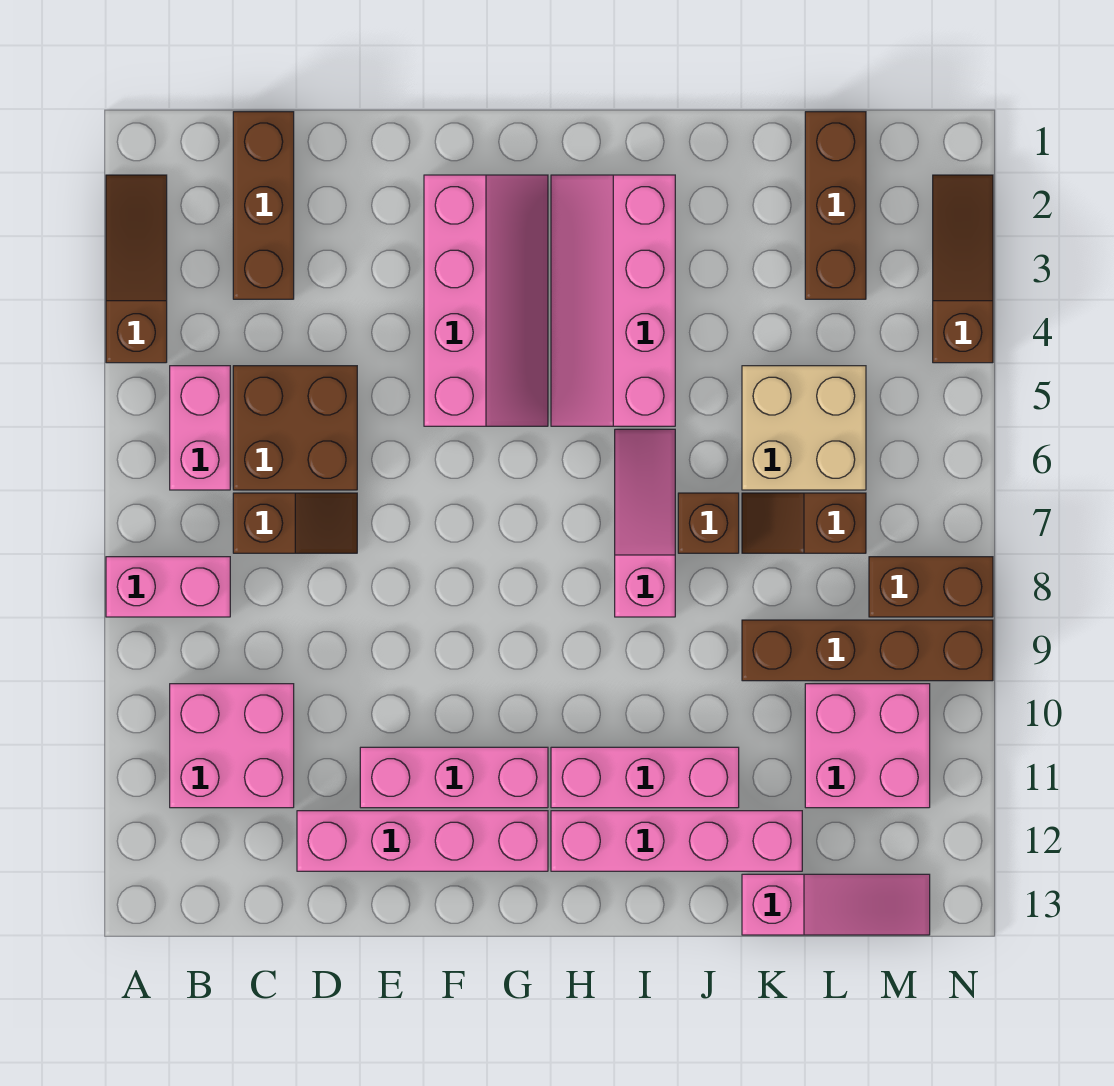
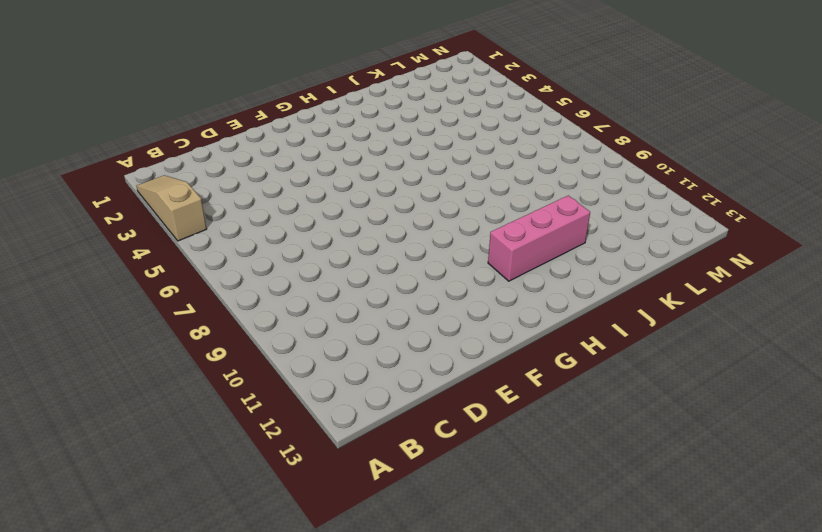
tan 1x3 slope [137,175,207,241] -> brown 1x3 slope [106,175,167,363]
none -> pink 1x2 brick [106,557,230,617]
none -> pink 1x2 brick [170,366,230,490]
none -> pink 2x2 brick [170,684,294,808]

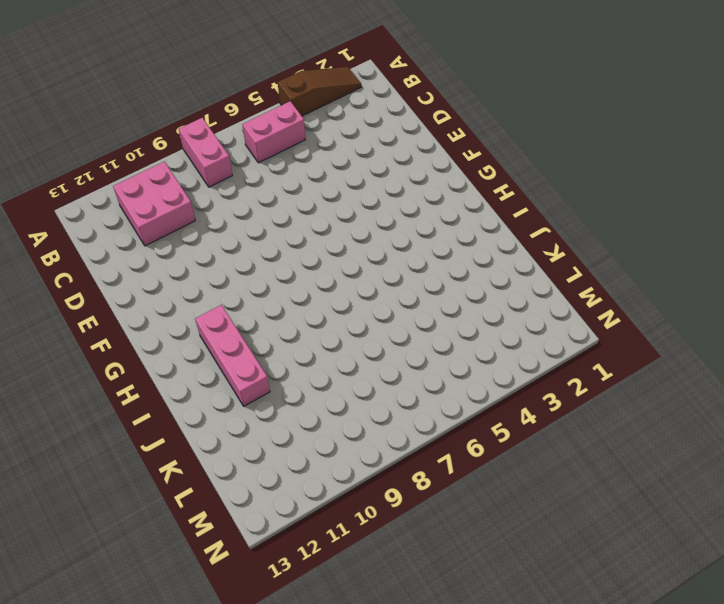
none -> brown 1x3 brick [233,112,294,299]
none -> brown 2x2 brick [233,366,357,490]
none -> brown 1x2 slope [233,493,357,553]

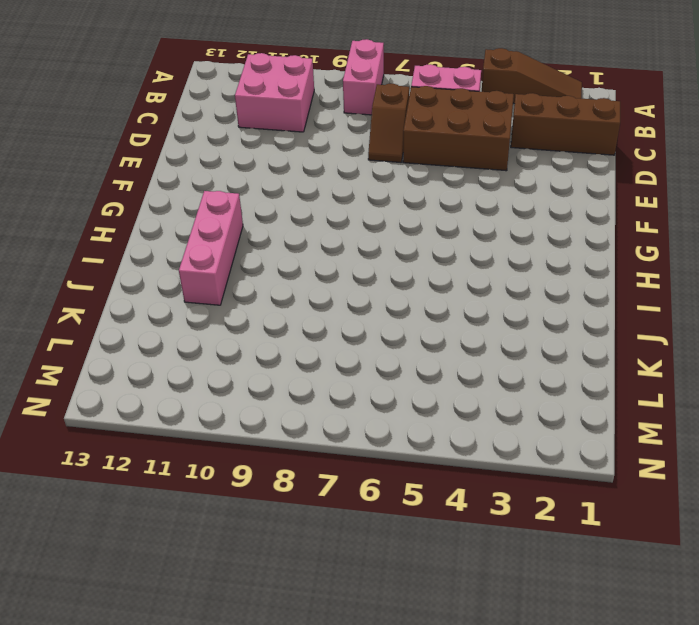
brown 2x3 brick [403,86,514,171] -> brown 2x2 brick [233,366,357,490]
none -> pink 1x4 brick [297,811,548,871]
none -> pink 1x3 brick [360,747,548,808]
none -> pink 2x4 slope [424,175,548,426]

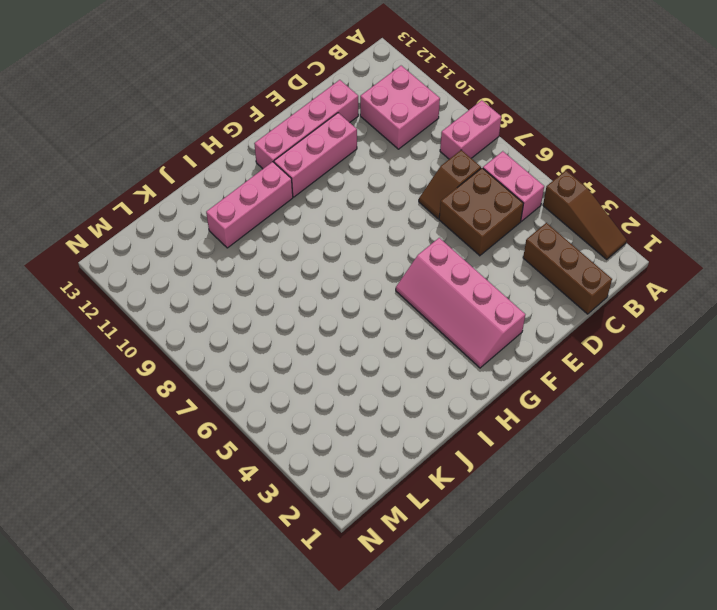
none -> pink 2x4 slope [551,175,675,426]
none -> pink 1x4 brick [551,811,802,871]
none -> pink 1x3 slope [615,429,675,617]

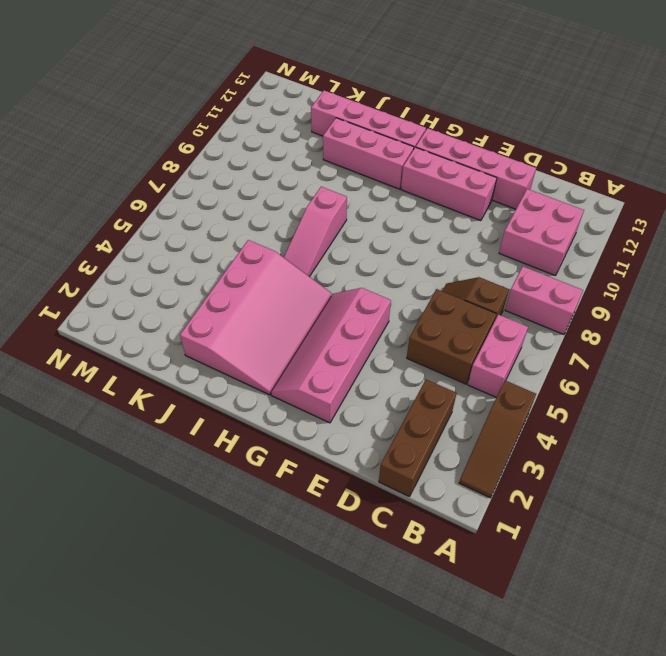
pink 3x4 slope [180,240,332,395] -> pink 2x4 slope [551,175,675,426]
none -> brown 1x1 brick [678,493,739,553]
none -> tan 2x2 brick [742,366,866,490]
none -> brown 1x2 slope [742,493,866,553]

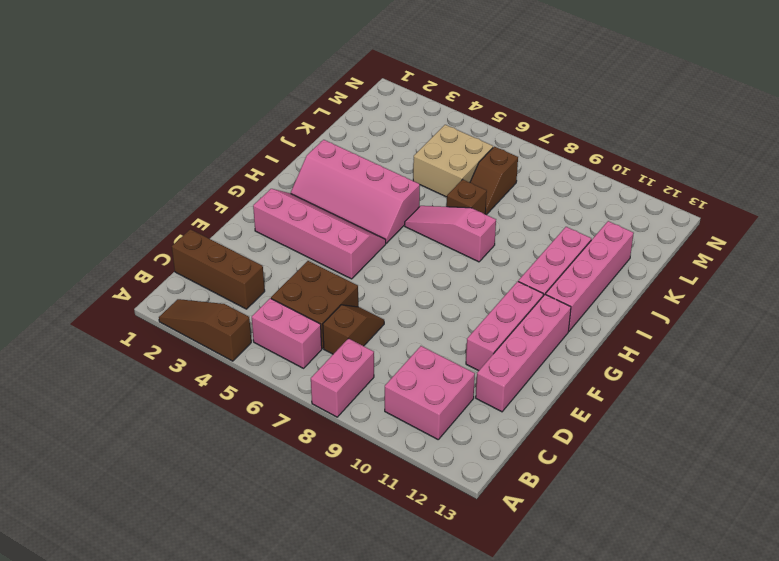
none -> brown 1x4 brick [742,620,993,681]
none -> pink 1x3 slope [742,874,930,935]
none -> brown 1x3 brick [805,112,866,299]

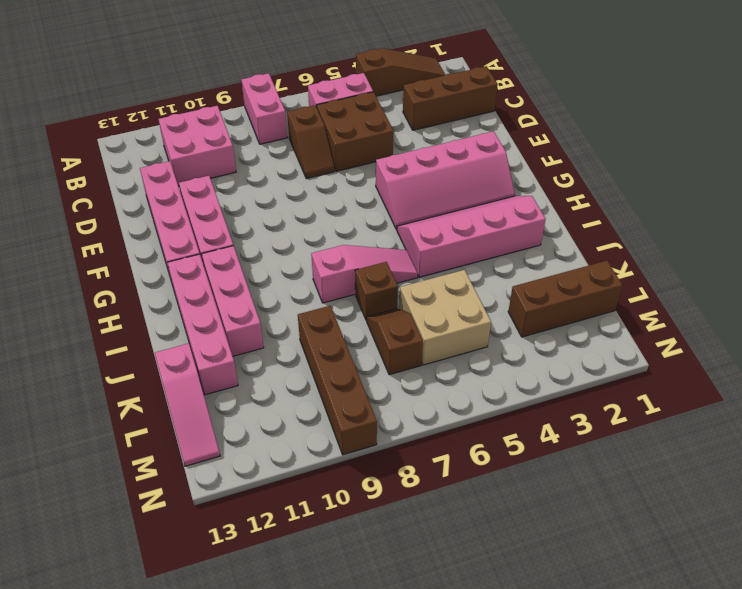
none -> pink 2x2 brick [805,684,930,808]
none -> brown 1x2 brick [869,557,993,617]
none -> brown 1x3 slope [933,175,993,363]

